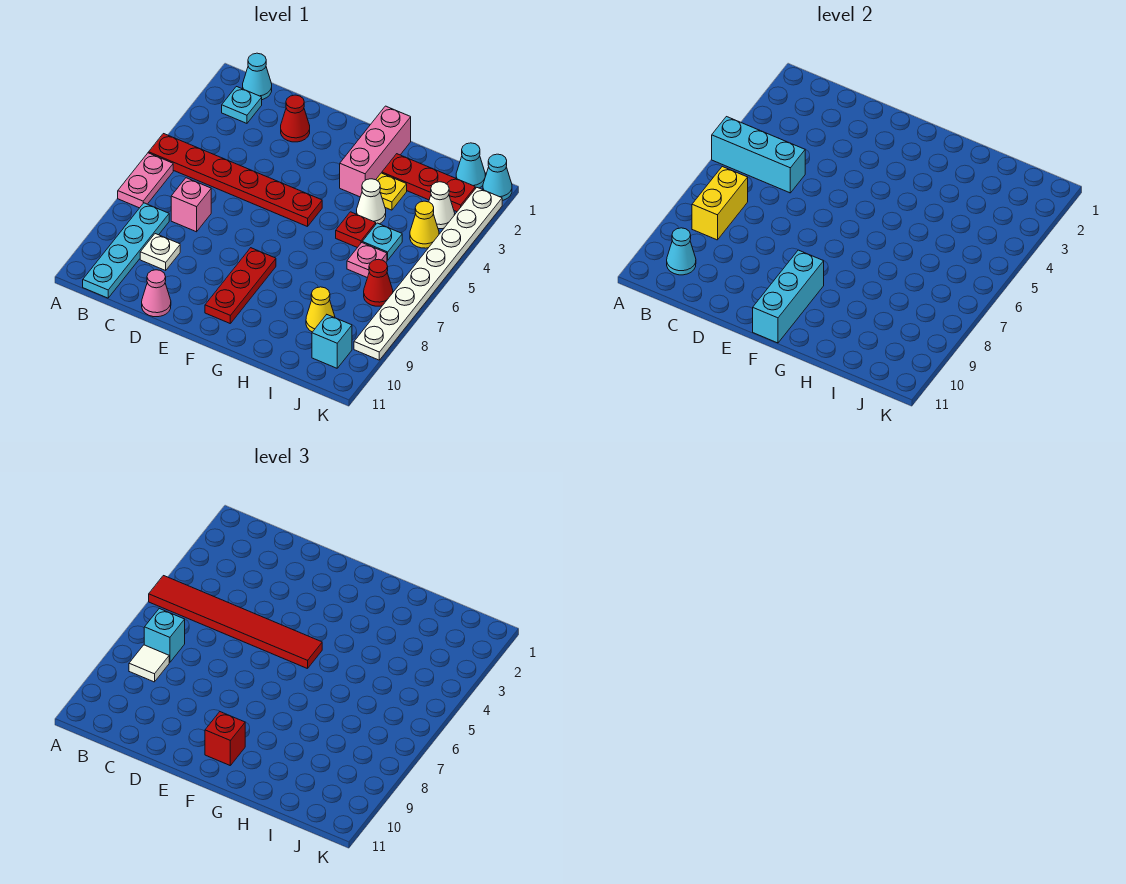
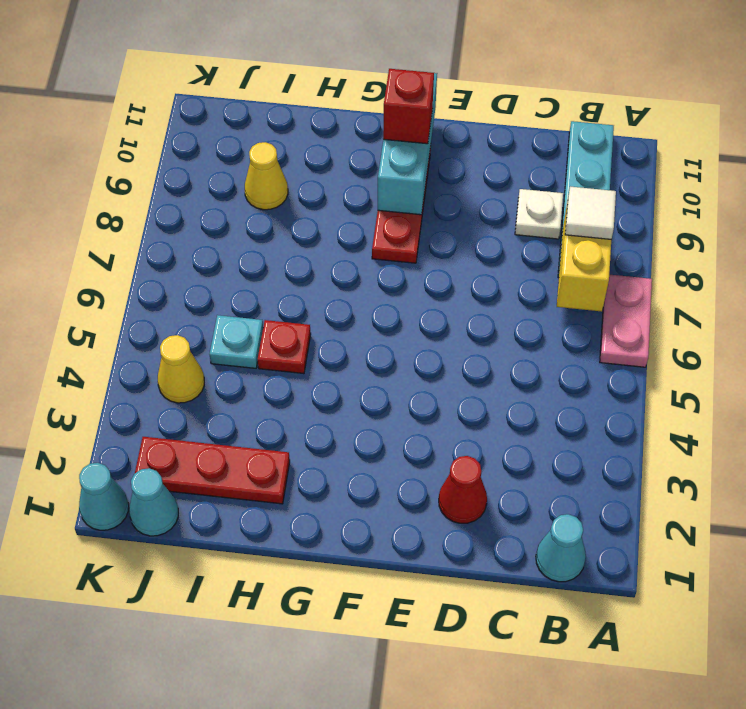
none -> red 1x6 plate [149,134,322,227]
none -> cyan 1x1 plate [222,87,262,123]
none -> pink 1x1 brick [171,178,211,232]
none -> pink 1x1 cone [142,270,171,317]

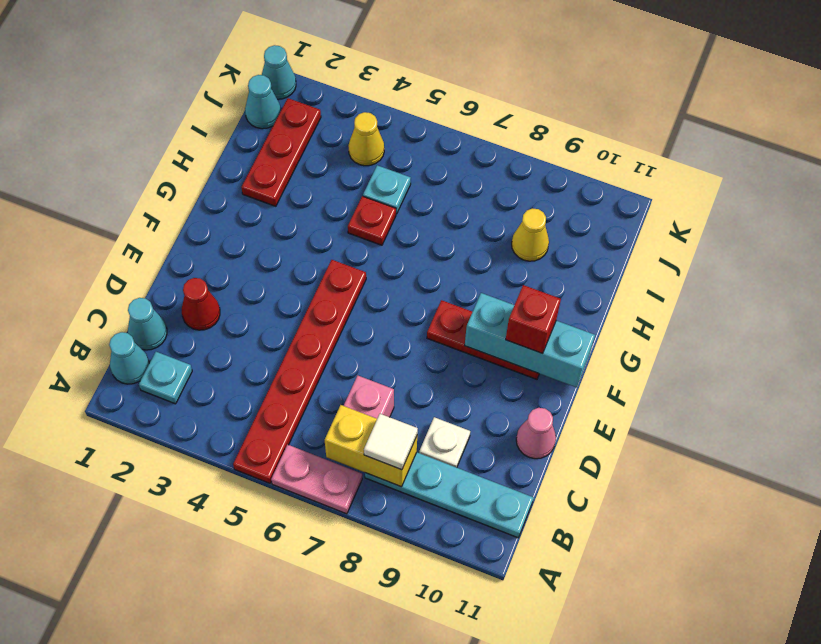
cyan 1x1 cone [128,298,167,350] -> cyan 1x1 cone moved to [667,228,696,275]
none -> pink 1x3 brick [340,106,411,197]
none -> yellow 1x1 plate [376,173,407,210]
none -> white 1x1 cone [357,179,386,224]
none -> pink 1x1 plate [347,243,387,278]

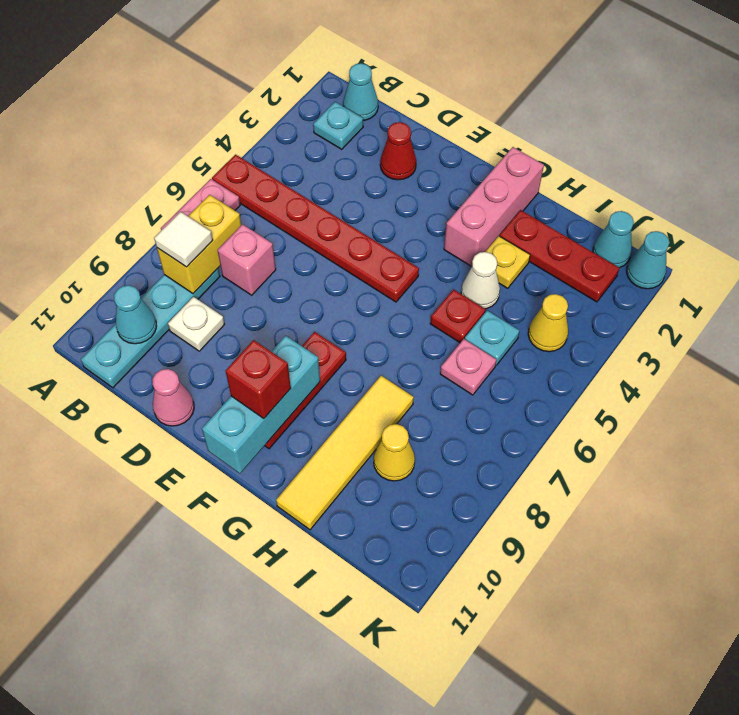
yellow 1x4 tile [276,376,414,530] -> none
none -> white 1x1 cone [429,182,455,229]
none -> red 1x1 cone [364,259,393,306]
none -> cyan 1x1 brick [312,315,352,368]
none -> white 1x8 plate [354,188,502,360]

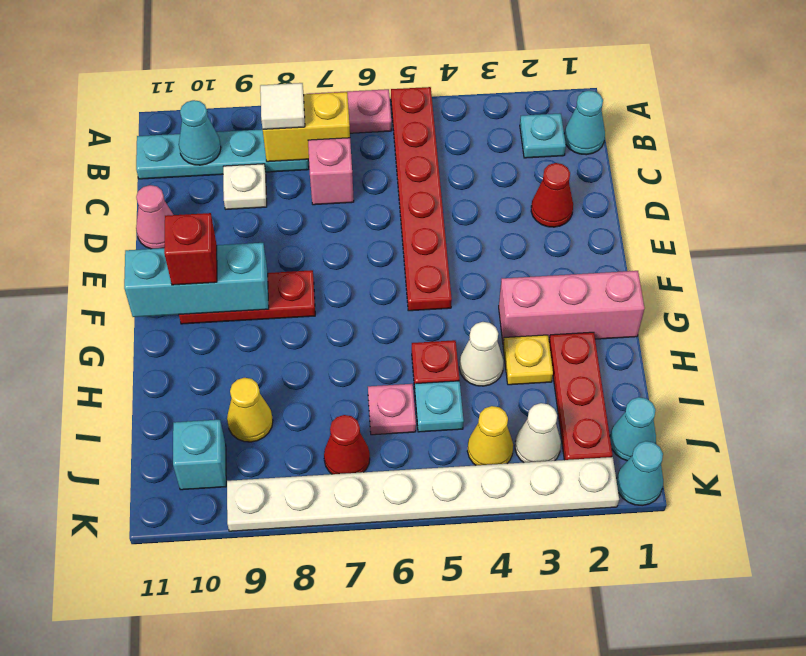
none -> cyan 1x3 brick [712,117,805,193]
none -> red 1x6 tile [149,576,322,669]
none -> cyan 1x1 brick [144,609,185,663]

